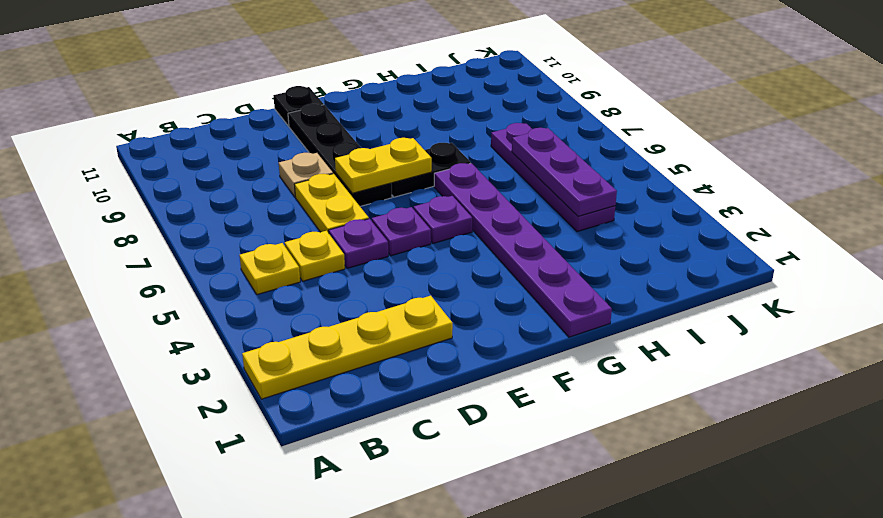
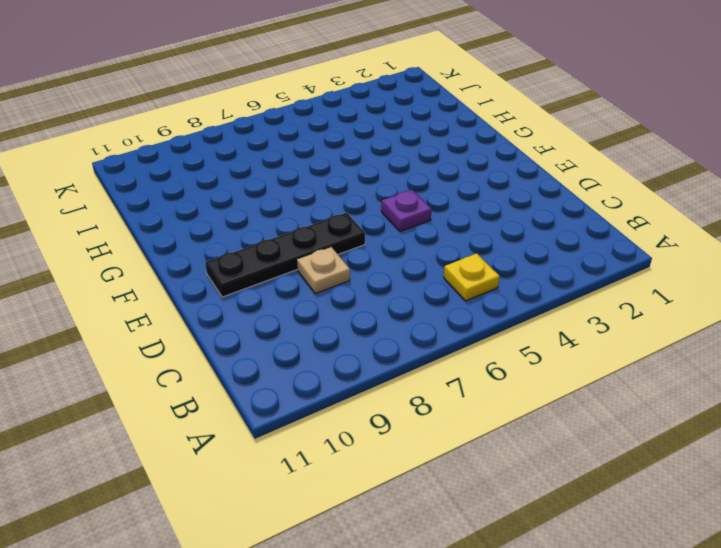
none -> yellow 1x4 plate [242,296,453,399]
none -> yellow 1x1 plate [285,231,345,281]
none -> purple 1x1 plate [329,219,388,268]

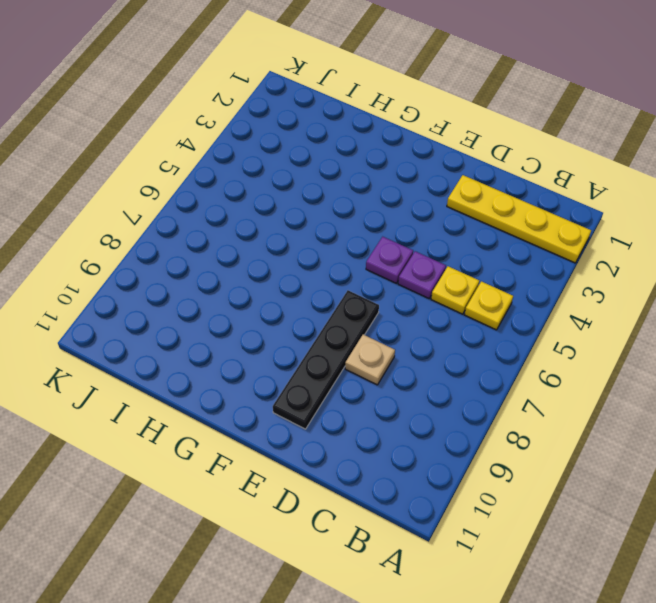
none -> yellow 1x2 plate [294,174,369,233]
none -> black 1x1 plate [273,86,324,126]
none -> purple 1x1 plate [414,196,472,243]

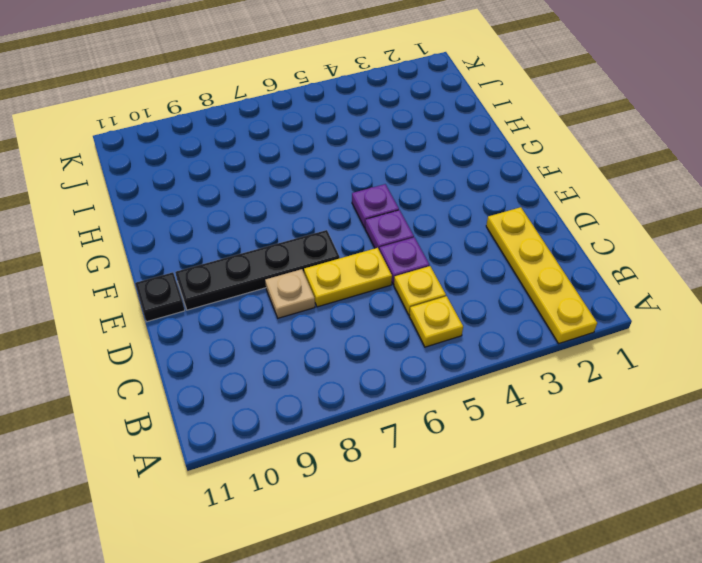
none -> black 1x2 plate [391,143,471,197]
none -> purple 1x6 plate [434,163,612,337]
none -> purple 1x4 plate [491,123,615,232]

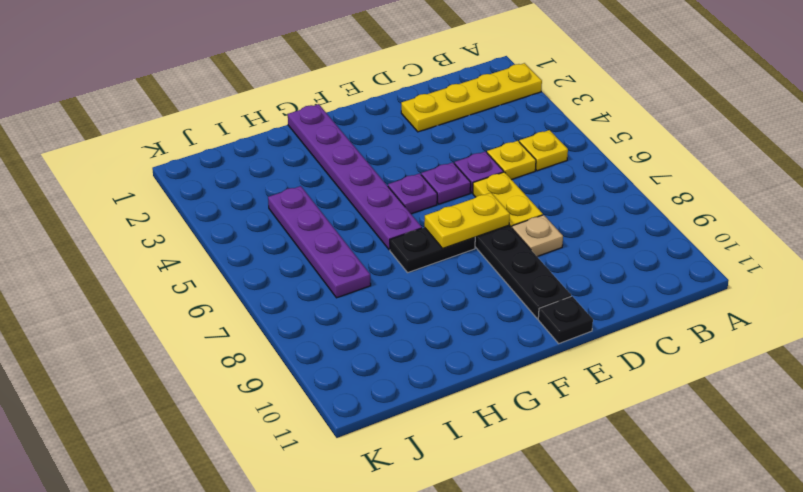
none -> purple 1x3 plate [512,128,617,217]

